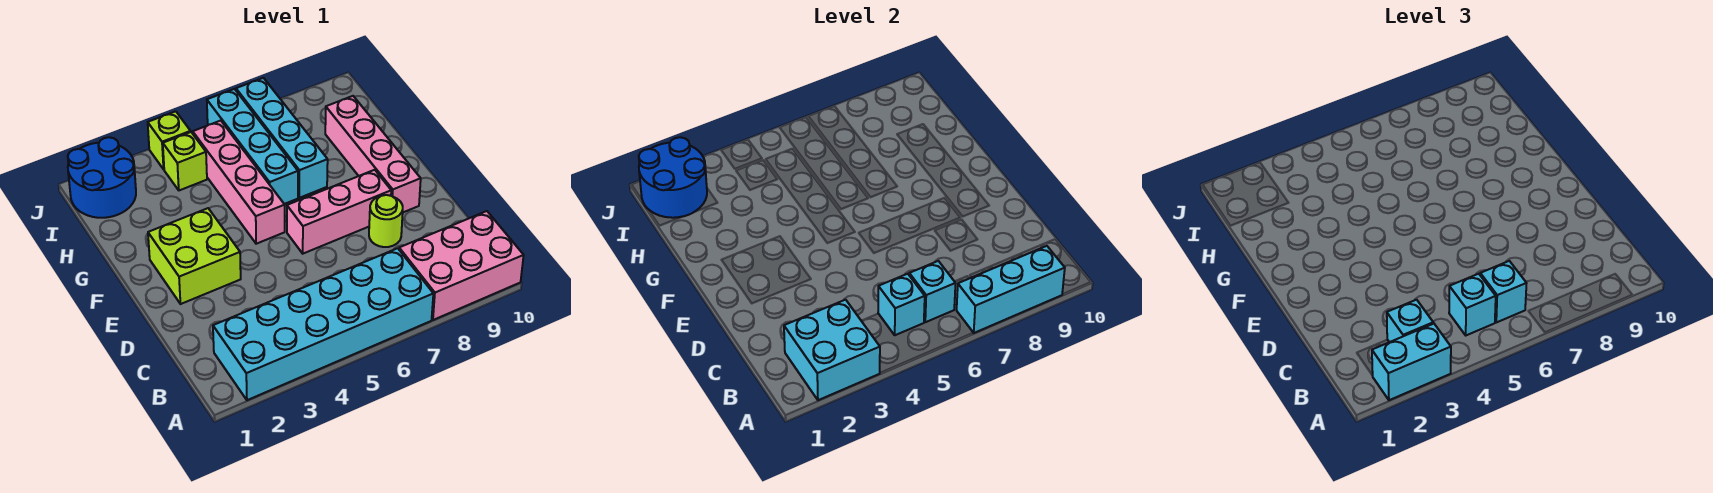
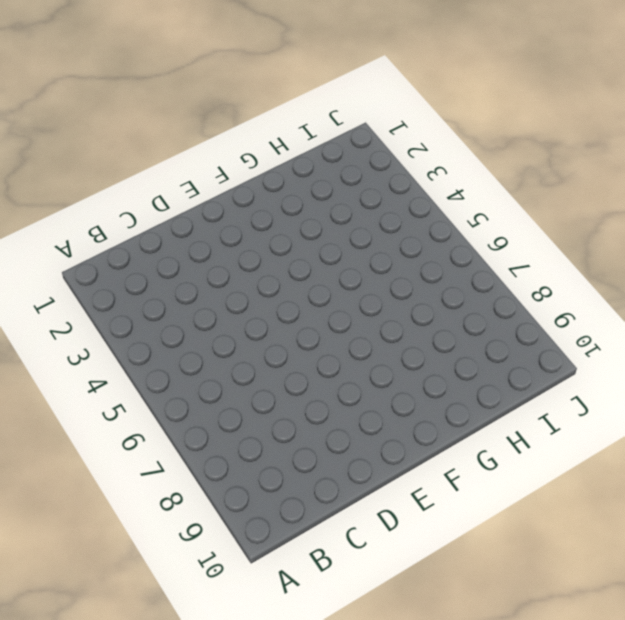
none -> cyan 2x6 brick [213,248,433,400]
none -> pink 2x3 brick [399,211,524,320]
none -> lime 1x1 round brick [369,195,403,247]

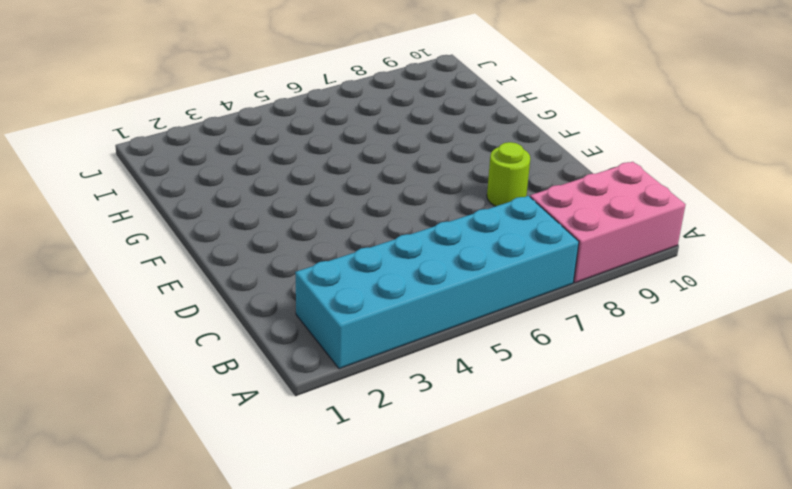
none -> lime 2x2 brick [148,208,241,304]
none -> pink 1x3 brick [287,170,391,254]
none -> pink 1x4 brick [325,96,421,212]

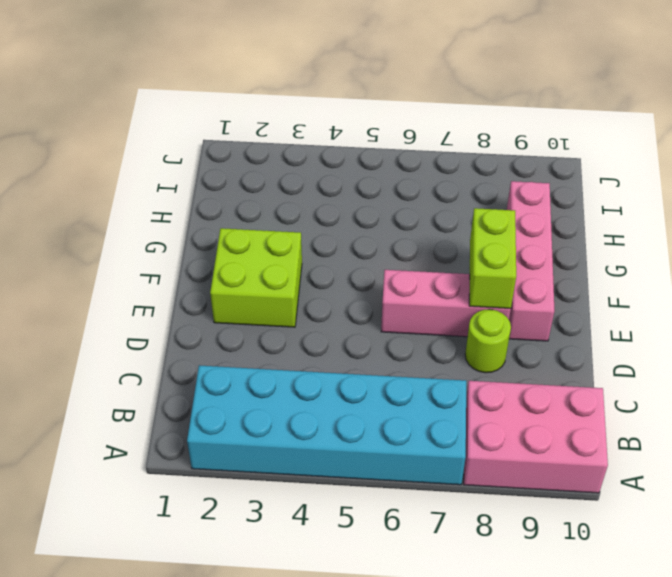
lime 1x2 brick [469,208,516,309] -> none
none -> pink 1x4 brick [193,121,285,244]
none -> cyan 1x4 brick [207,89,298,204]
none -> cyan 1x4 brick [236,78,328,198]

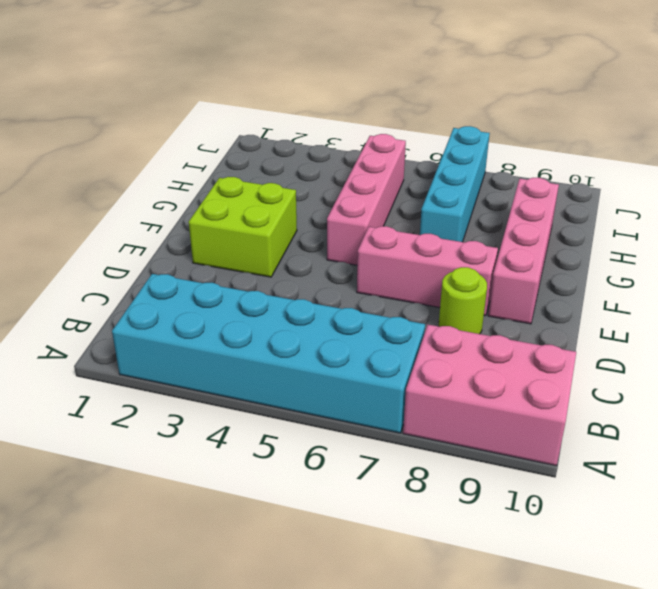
none -> cyan 1x4 brick [207,89,298,204]
none -> blue 2x2 round brick [68,137,136,218]
none -> lime 1x1 brick [163,132,207,190]

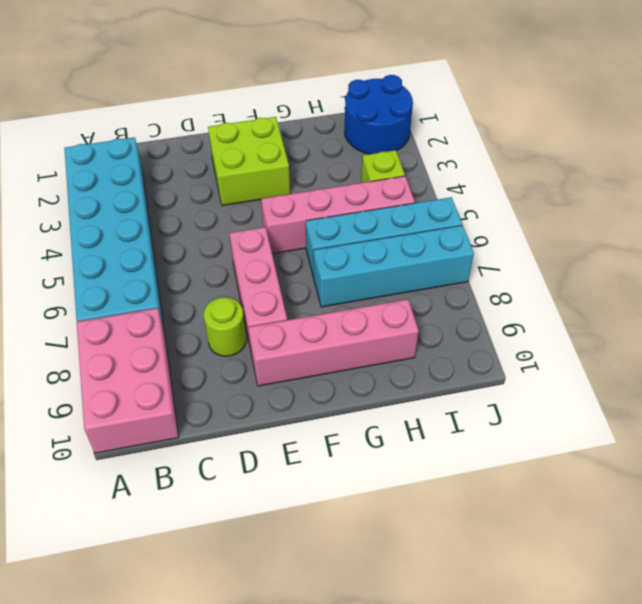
none -> lime 1x1 brick [148,111,191,169]
none -> cyan 2x2 brick [784,300,880,400]
none -> cyan 1x3 brick [957,246,1065,333]

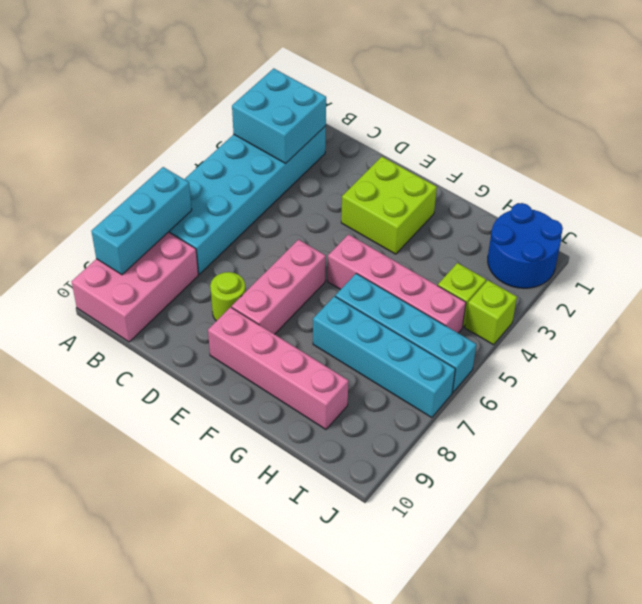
none -> cyan 1x1 brick [878,274,925,335]
none -> cyan 1x1 brick [909,261,956,322]
none -> blue 2x2 round brick [639,137,707,218]

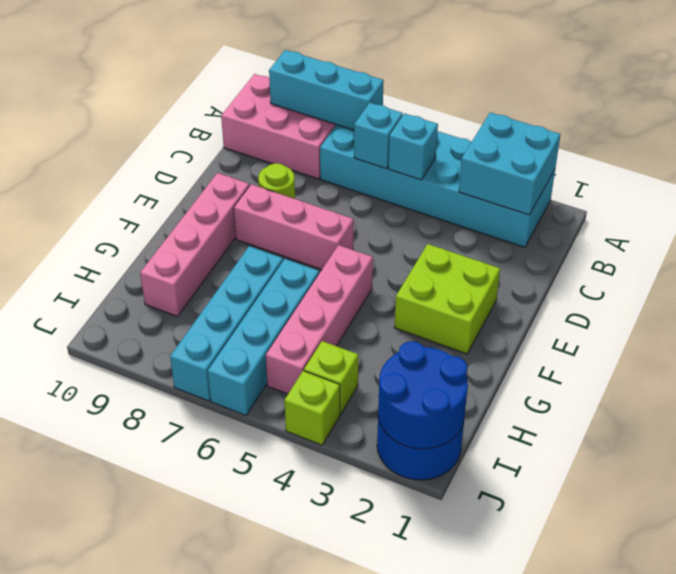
none -> cyan 1x2 brick [1372,324,1451,400]
none -> cyan 1x1 brick [1387,300,1433,342]
none -> cyan 1x1 brick [1449,274,1496,335]

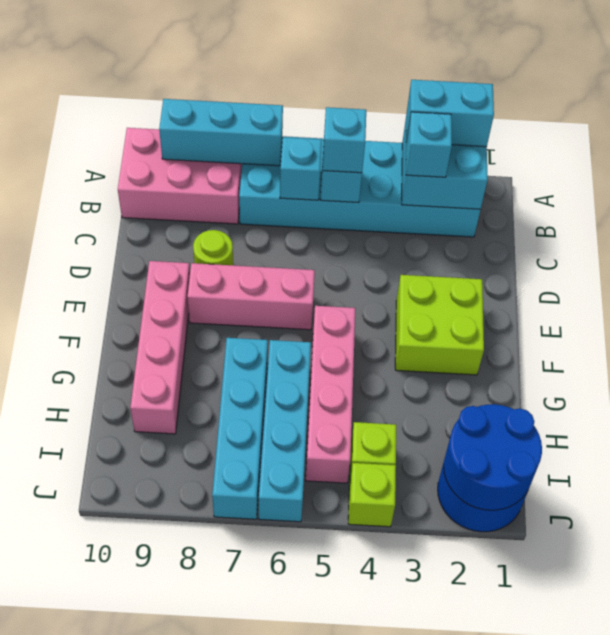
none -> cyan 1x1 brick [1480,261,1527,322]

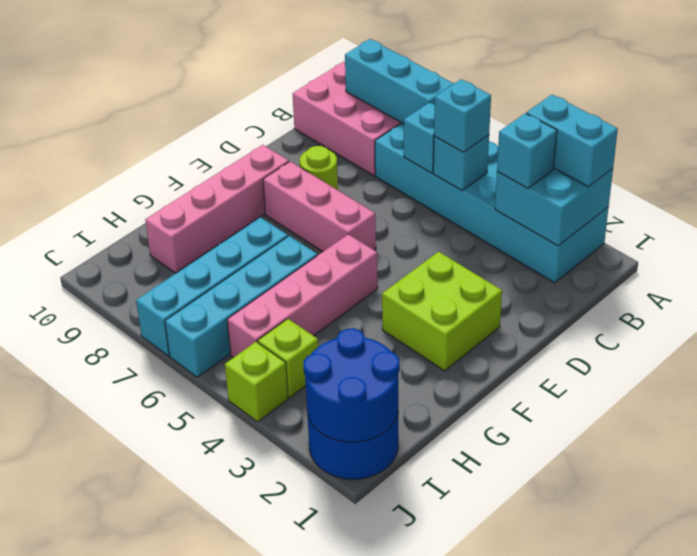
none -> cyan 1x1 brick [1480,261,1527,322]

